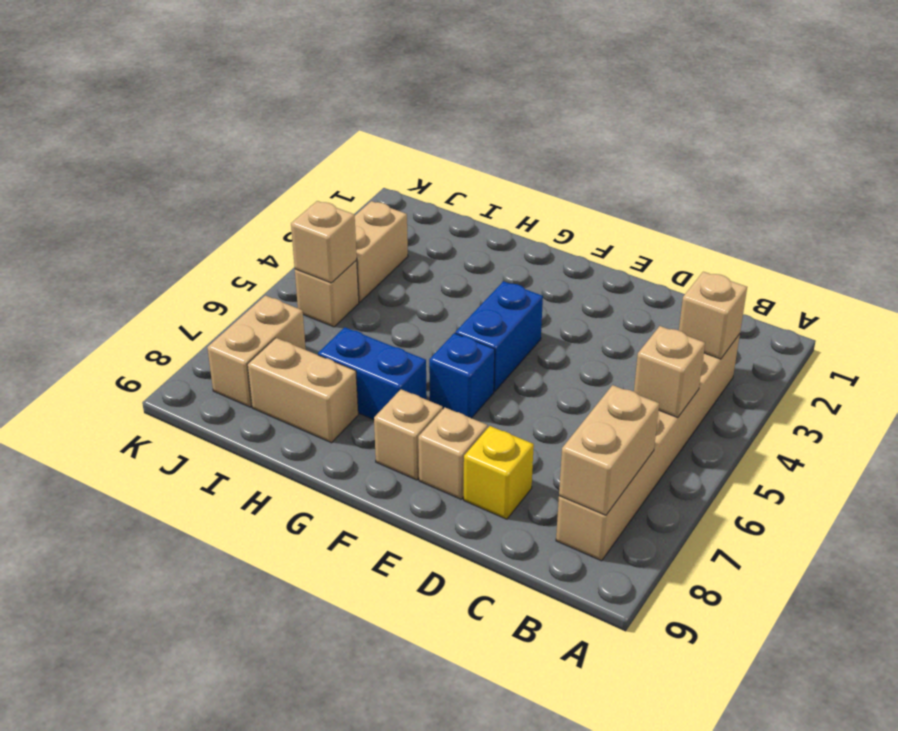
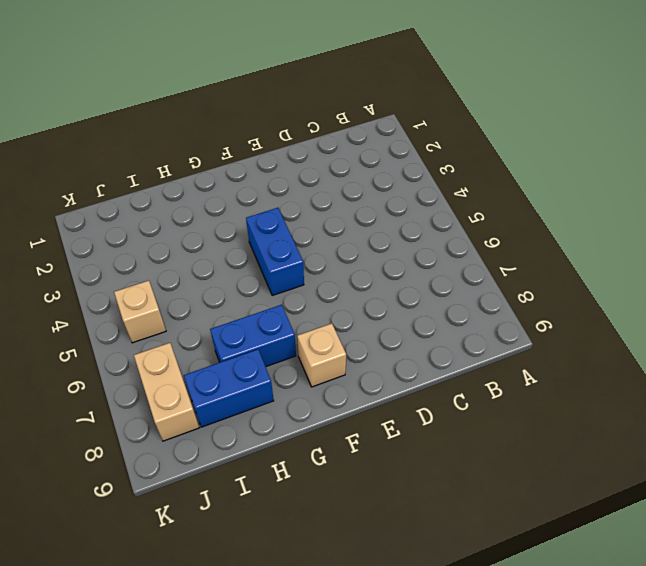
blue 1x2 brick [184,349,274,427] -> tan 1x2 brick [247,338,358,443]
none -> tan 1x6 brick [556,334,740,561]
none -> yellow 1x1 brick [464,426,534,519]
none -> tan 1x1 brick [418,408,488,499]

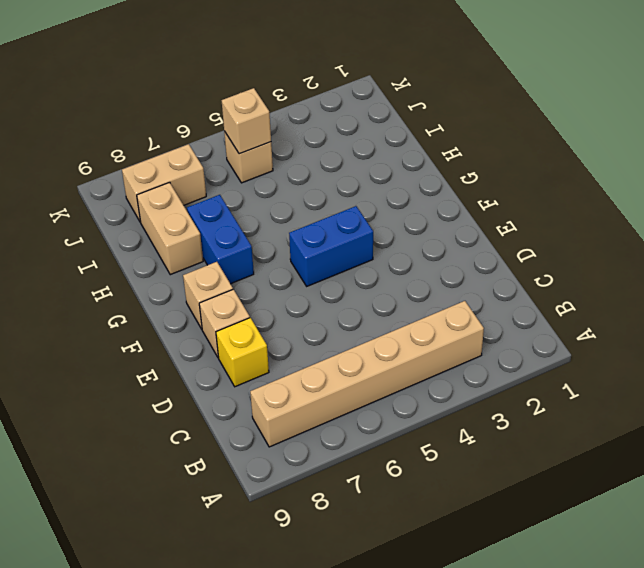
none -> blue 1x1 brick [429,333,495,418]
none -> tan 1x2 brick [355,201,408,302]
none -> tan 1x1 brick [679,272,747,359]

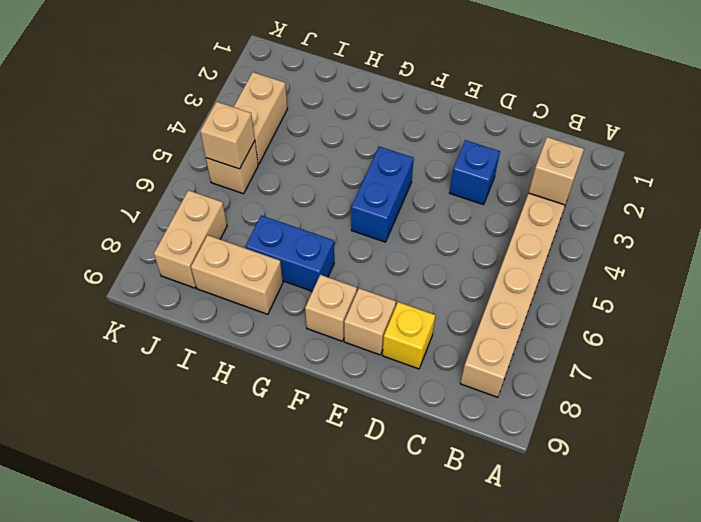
blue 1x1 brick [450,140,500,205] -> blue 1x1 brick moved to [429,333,495,418]
none -> tan 1x1 brick [634,326,705,418]
none -> tan 1x2 brick [559,385,659,515]

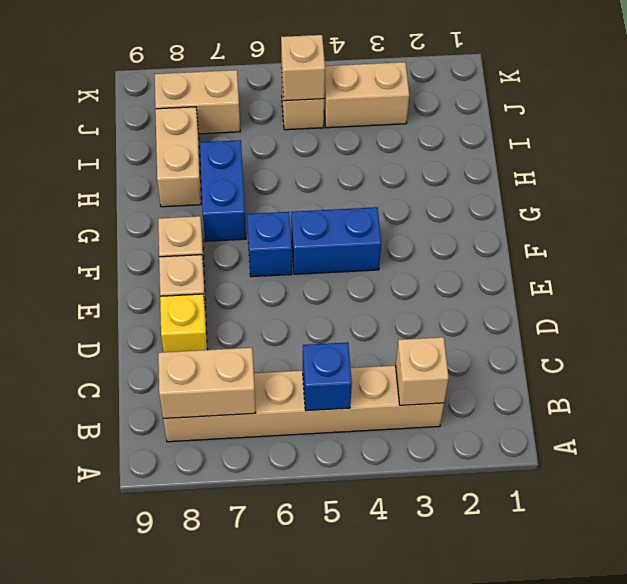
blue 1x1 brick [302,342,352,411] -> tan 1x1 brick [634,326,705,418]

